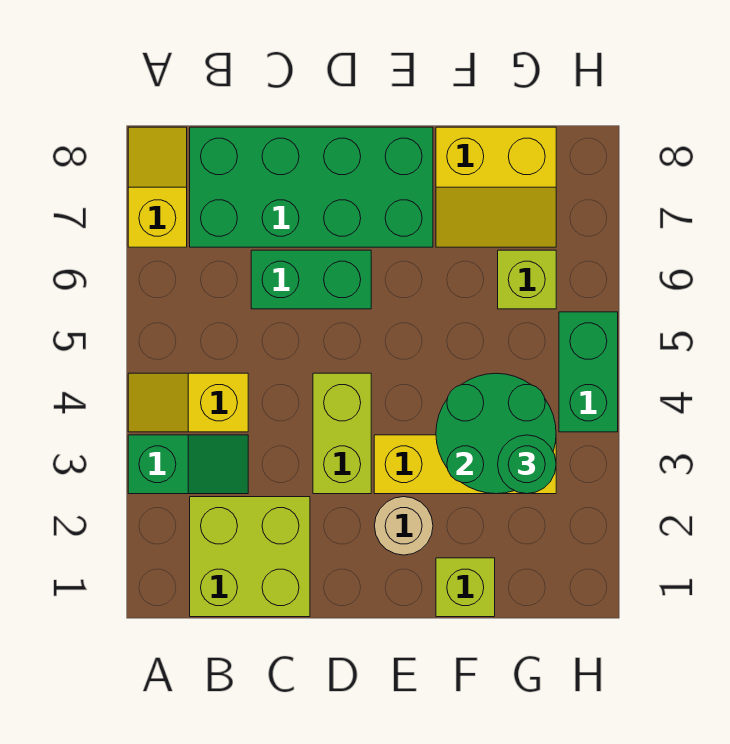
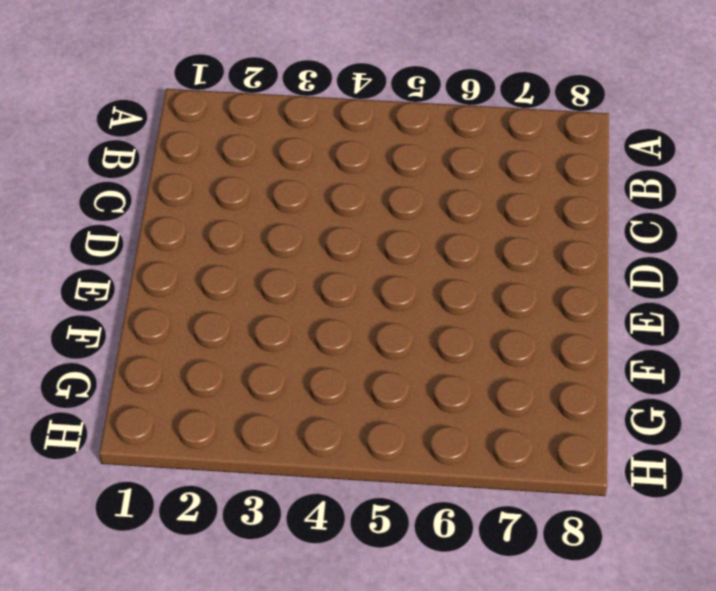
none -> green 1x2 slope [128,435,248,494]
none -> yellow 1x2 slope [128,373,248,432]
none -> yellow 1x2 slope [128,127,187,247]

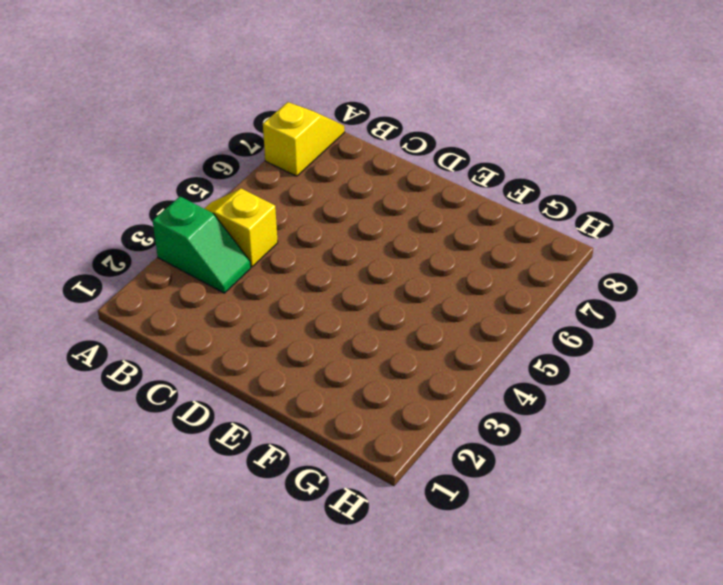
none -> lime 2x2 brick [190,497,310,617]
none -> green 2x4 brick [190,127,433,247]
none -> green 1x2 brick [251,250,371,309]

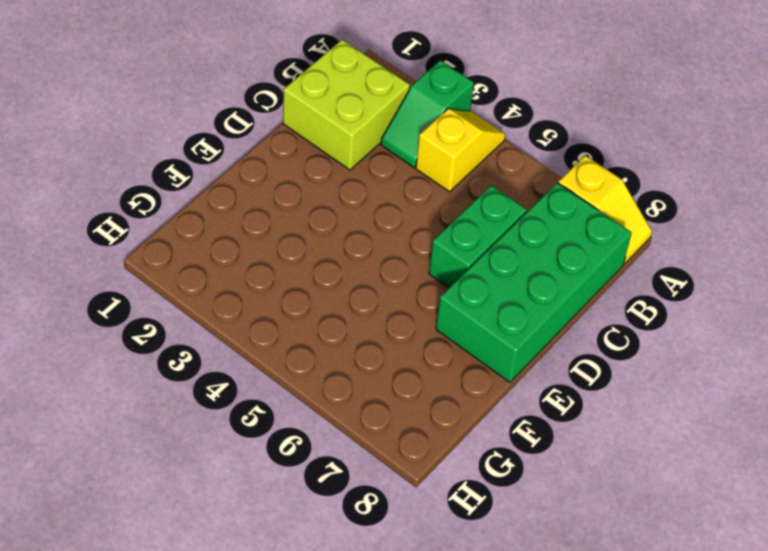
none -> lime 1x2 brick [313,373,371,494]
none -> tan 1x1 round brick [374,497,433,555]
none -> yellow 1x3 brick [374,435,556,494]

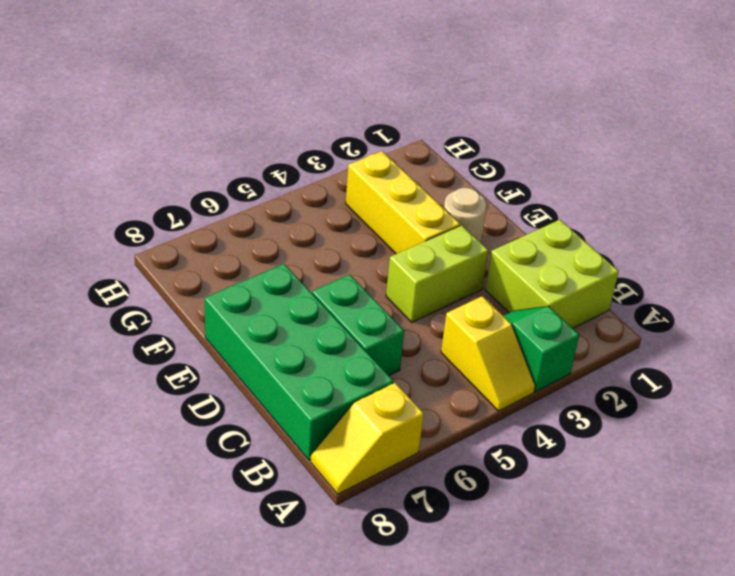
none -> lime 1x1 brick [436,558,495,617]
none -> yellow 2x2 slope [436,127,556,247]
none -> lime 1x1 brick [498,250,556,309]

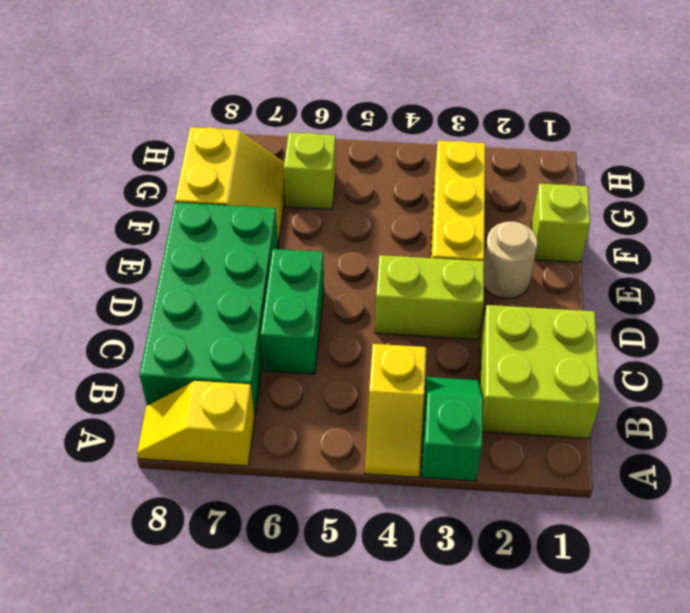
none -> green 1x2 brick [559,312,618,432]
none -> green 2x2 round brick [436,373,556,494]
none -> green 1x1 round brick [498,435,556,494]

